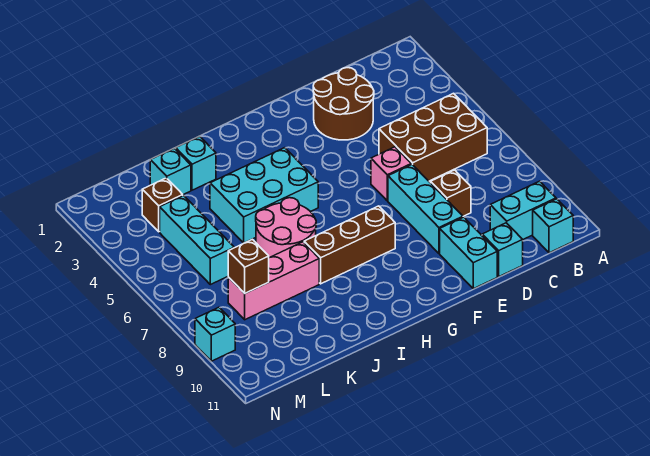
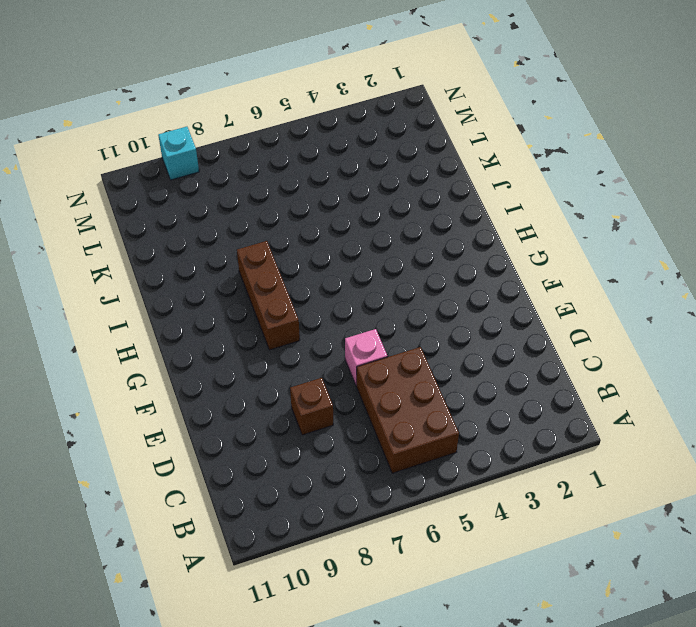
none -> cyan 1x2 brick [490,181,556,239]
none -> cyan 1x1 brick [533,199,573,253]
none -> brown 2x2 round brick [313,68,374,140]

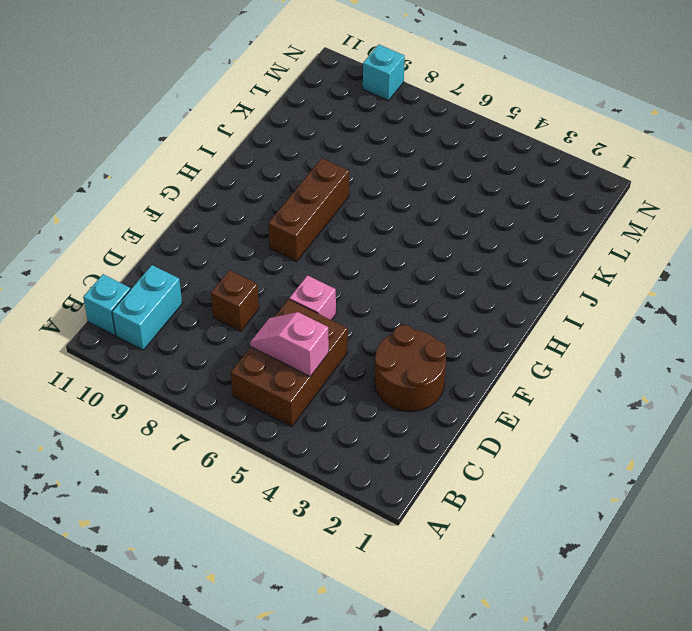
pink 1x2 slope [250,312,329,376] -> none
none -> cyan 1x1 brick [482,223,523,276]
none -> cyan 1x3 brick [388,165,463,253]
none -> cyan 1x2 brick [440,217,497,289]

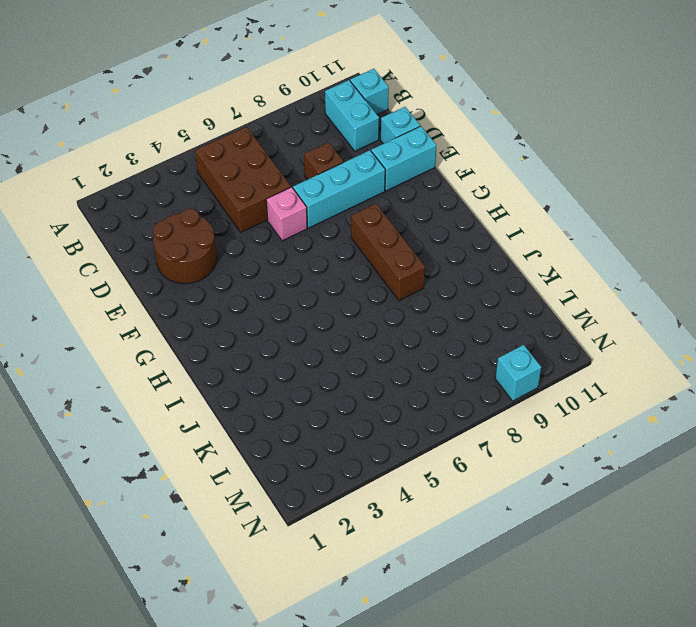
none -> cyan 2x3 brick [210,148,318,243]
none -> pink 2x2 round brick [256,198,316,258]
none -> cyan 1x1 brick [176,136,216,190]

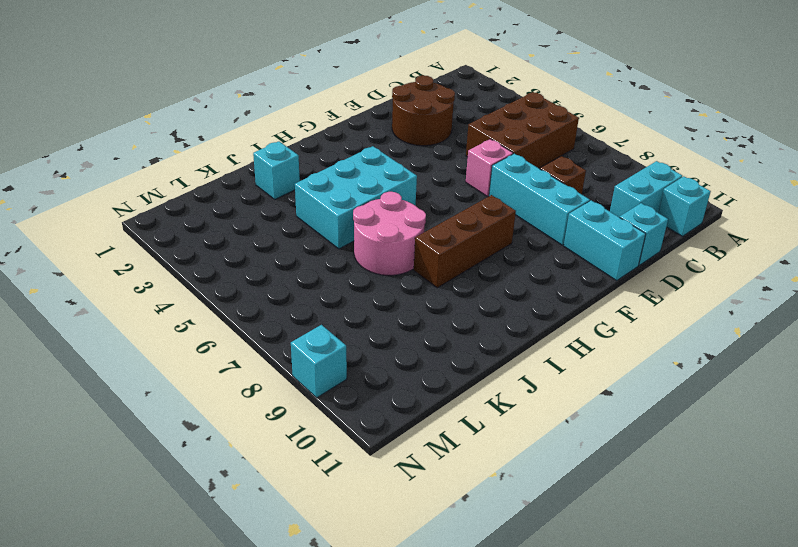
none -> pink 1x3 brick [228,242,319,320]
none -> cyan 1x1 brick [150,148,191,195]
none -> brown 1x1 brick [142,178,183,232]

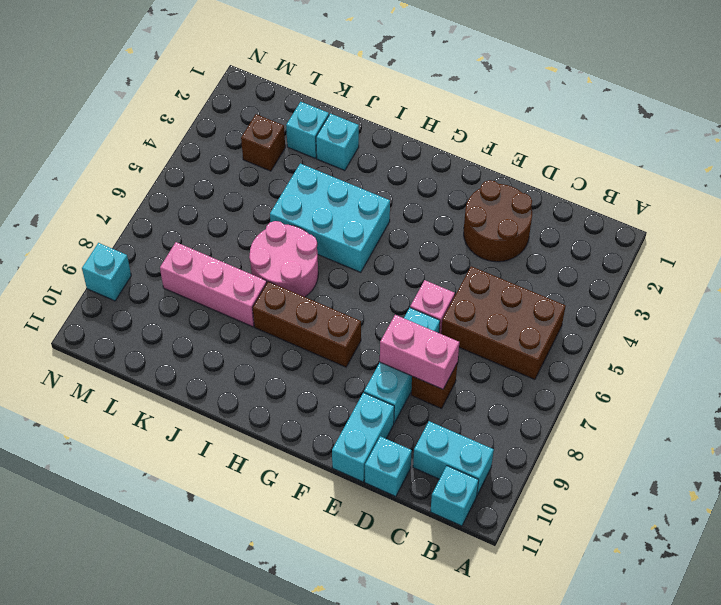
pink 1x2 brick [380,315,459,389] -> none
none -> cyan 1x3 brick [160,196,234,285]
none -> brown 1x1 brick [228,239,269,293]

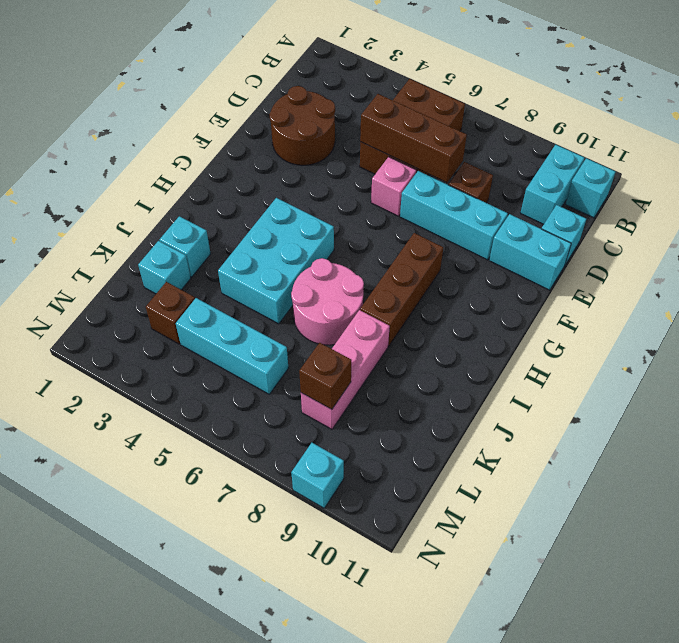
brown 1x3 brick [360,94,467,182] -> none

